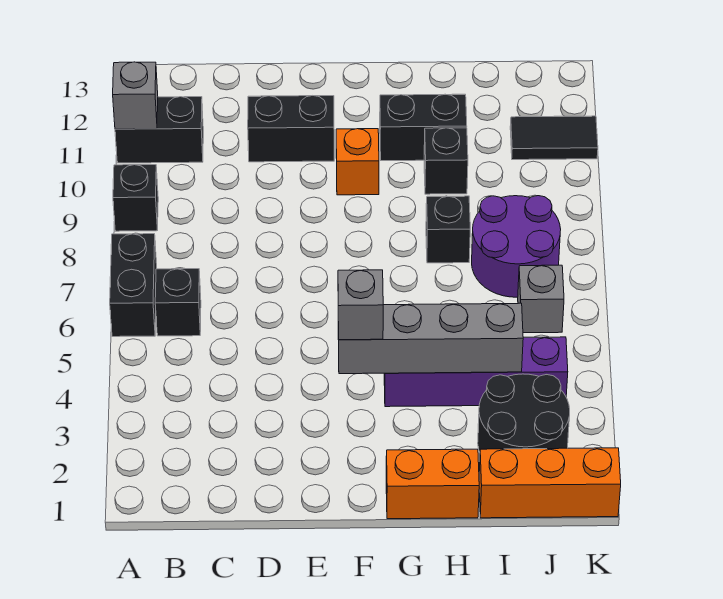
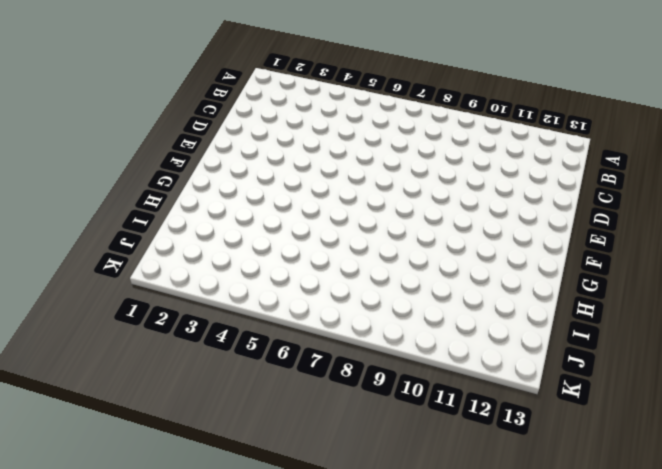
none -> black 1x2 brick [110,234,157,337]
none -> black 1x1 brick [113,165,158,231]
none -> black 1x2 brick [115,97,203,163]

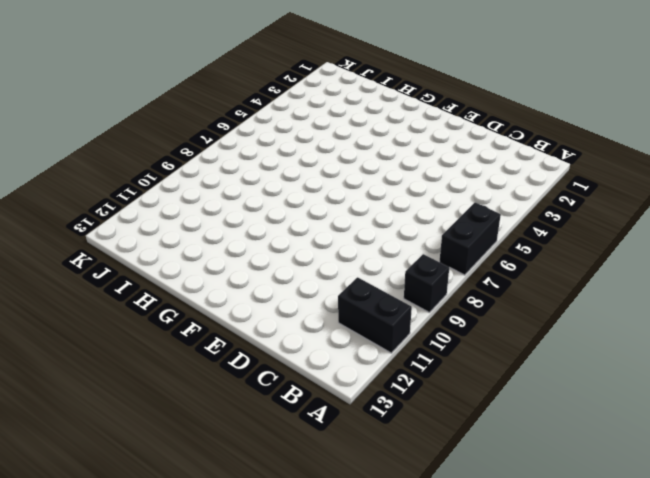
none -> black 1x1 brick [155,269,201,336]
none -> black 1x2 brick [248,96,334,162]
none -> orange 1x1 brick [336,129,379,195]

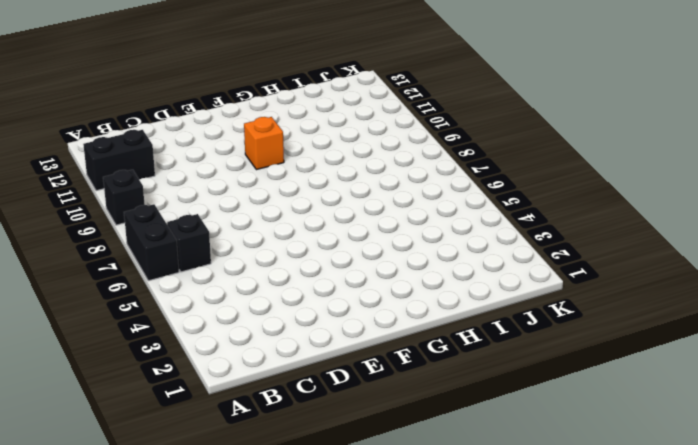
none -> black 1x2 brick [248,96,334,162]
none -> orange 1x2 brick [386,449,479,519]
none -> purple 1x4 brick [384,337,568,407]

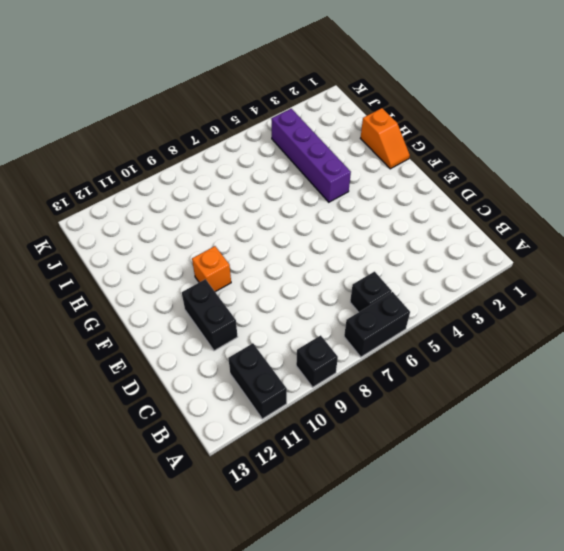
orange 1x2 slope [360,108,410,169] -> orange 1x2 brick [386,449,479,519]
none -> black 1x2 brick [380,94,467,161]
none -> black 1x1 brick [426,196,470,263]
none -> black 1x1 brick [424,128,468,194]

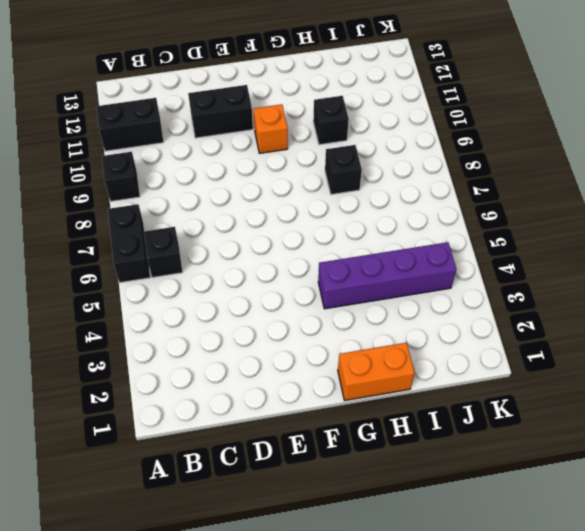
none -> black 1x2 brick [380,94,467,161]
none -> orange 1x3 brick [479,448,621,518]
none -> black 2x2 round brick [478,374,570,452]

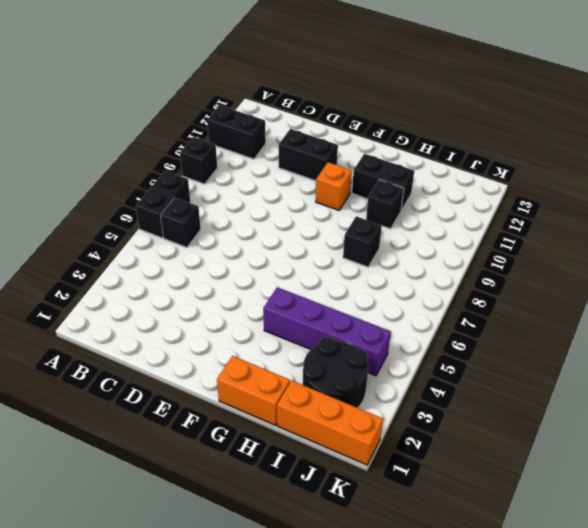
none -> purple 2x2 round brick [472,196,561,297]
none -> grey 1x1 brick [518,265,564,333]
none -> black 1x2 tile [510,116,598,160]

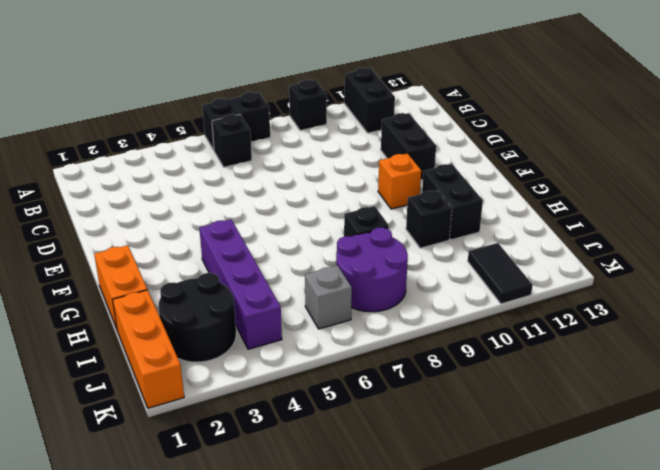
none -> grey 1x1 brick [113,62,158,129]
none -> grey 1x4 brick [338,303,523,374]
none -> grey 1x1 brick [338,270,383,340]

